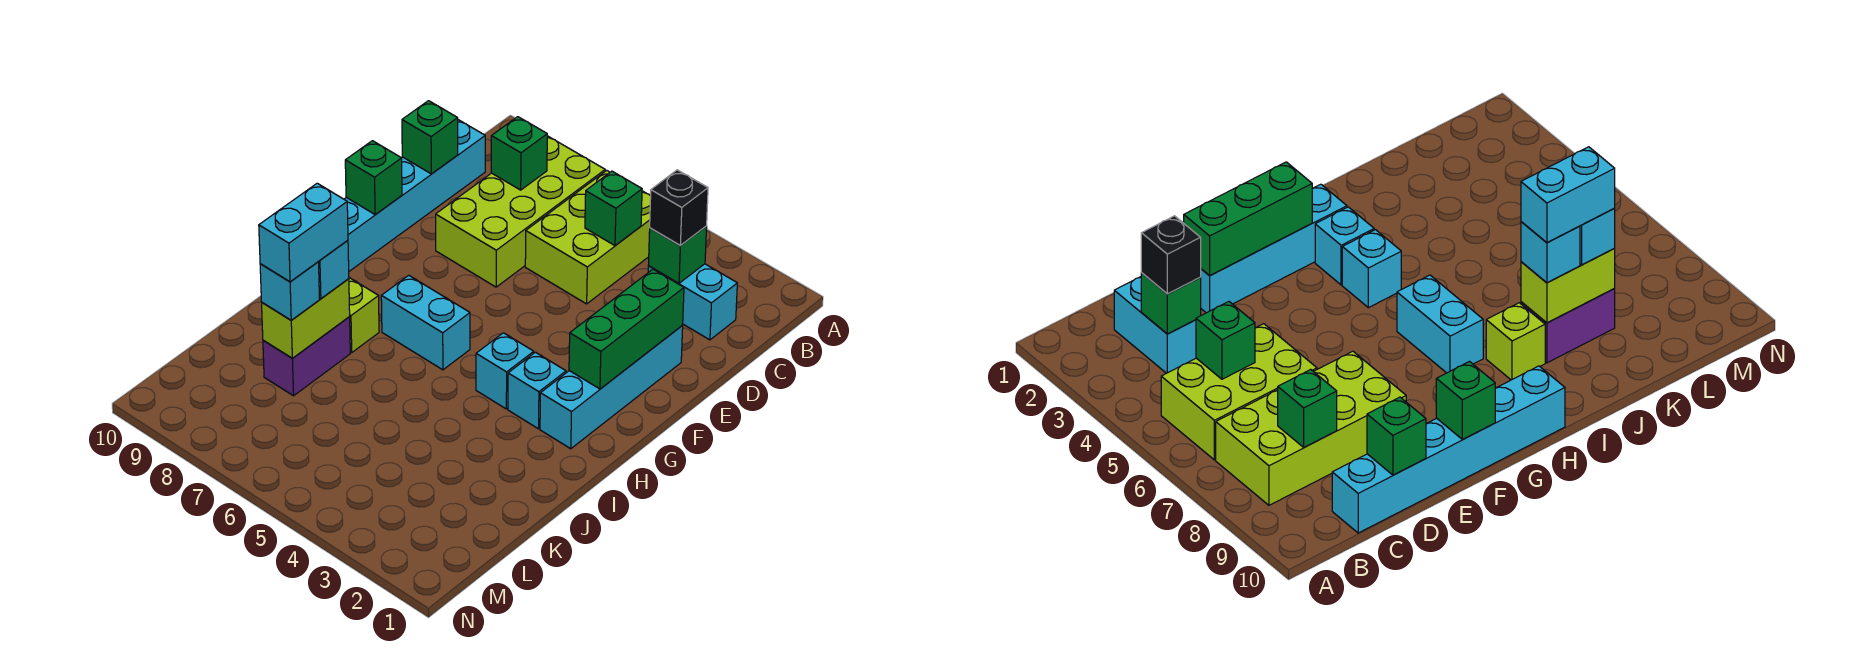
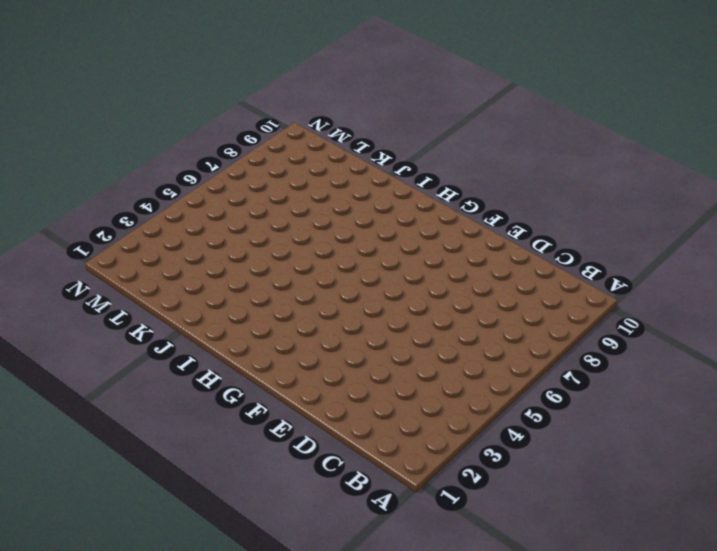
none -> lime 2x3 brick [525,170,651,304]
none -> lime 2x4 brick [436,136,605,287]
none -> cyan 1x2 brick [648,264,737,340]

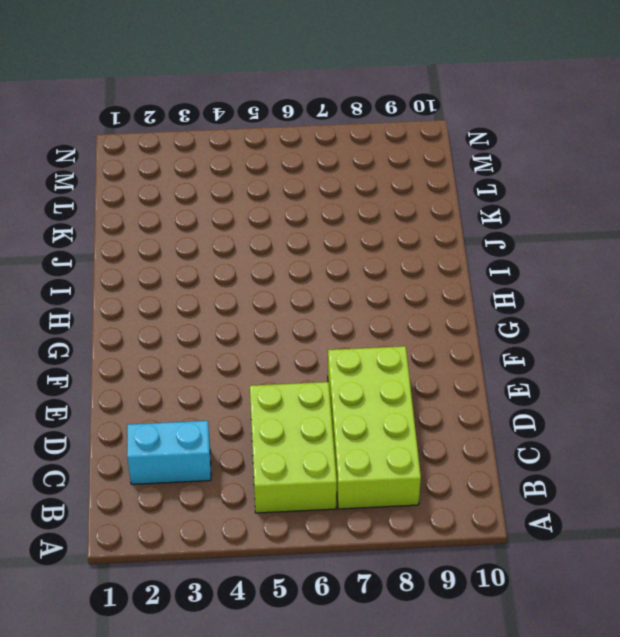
none -> cyan 1x6 brick [344,120,485,271]
none -> cyan 1x4 brick [540,326,683,449]
none -> cyan 1x1 brick [508,352,566,429]

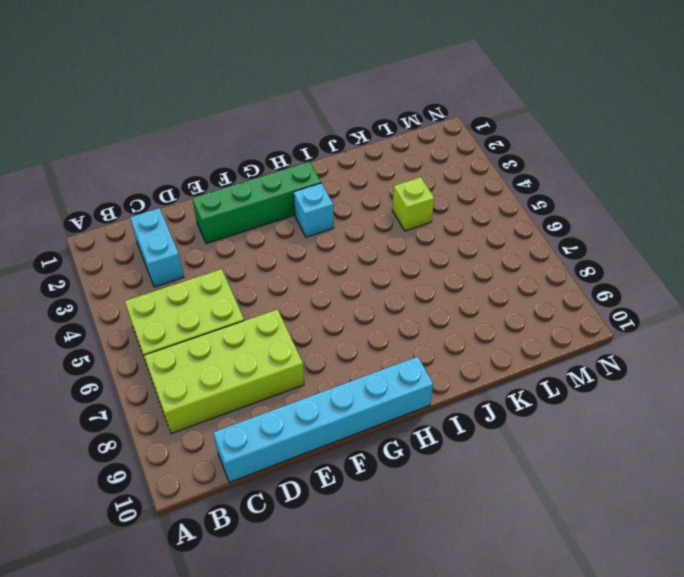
green 1x4 brick [192,162,321,244] -> cyan 1x4 brick [540,326,683,449]
lime 1x1 brick [392,177,434,231] -> lime 1x1 brick moved to [349,278,379,352]
none -> cyan 1x1 brick [476,333,534,409]
none -> cyan 1x2 brick [381,275,470,370]
none -> purple 1x2 brick [263,317,350,396]

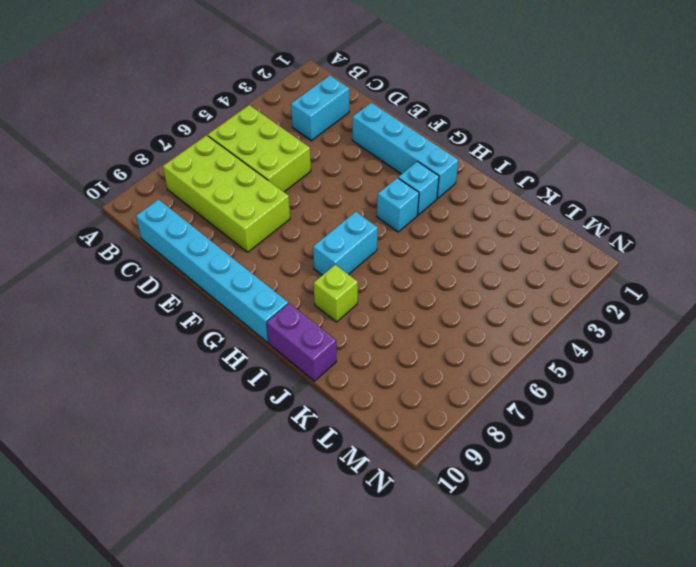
purple 1x2 brick [267,303,336,381] -> purple 1x2 brick moved to [263,317,350,396]
none -> green 1x1 brick [648,226,707,283]
none -> green 1x1 brick [585,171,642,246]
none -> green 1x1 brick [491,117,547,190]

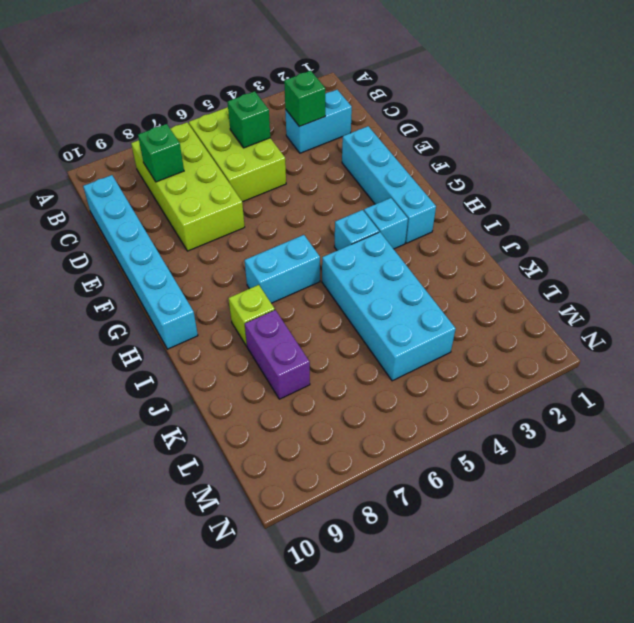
cyan 2x4 brick [322,232,456,381] -> none
none -> green 1x1 brick [402,101,458,174]
none -> green 1x3 brick [569,269,684,389]
none -> green 1x1 brick [345,141,402,215]

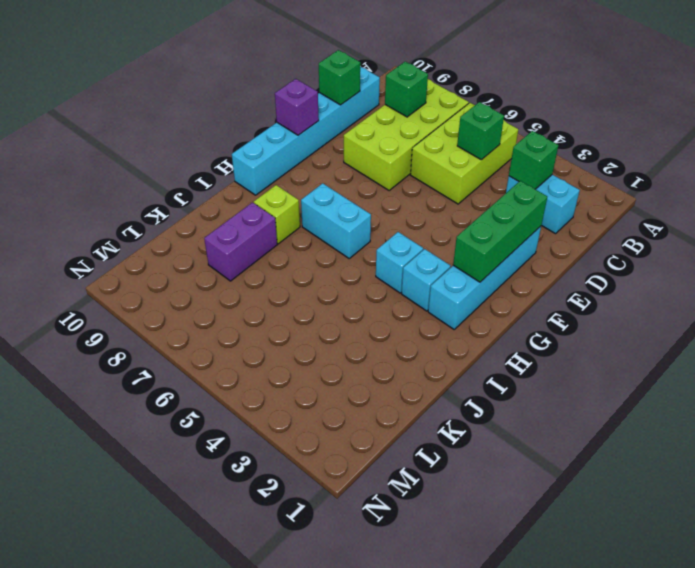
purple 1x1 brick [275,79,319,135] -> green 1x1 brick [345,141,402,215]
none -> lime 1x2 brick [262,279,350,358]
none -> black 1x1 brick [650,170,708,245]
none -> cyan 1x1 brick [318,240,349,299]

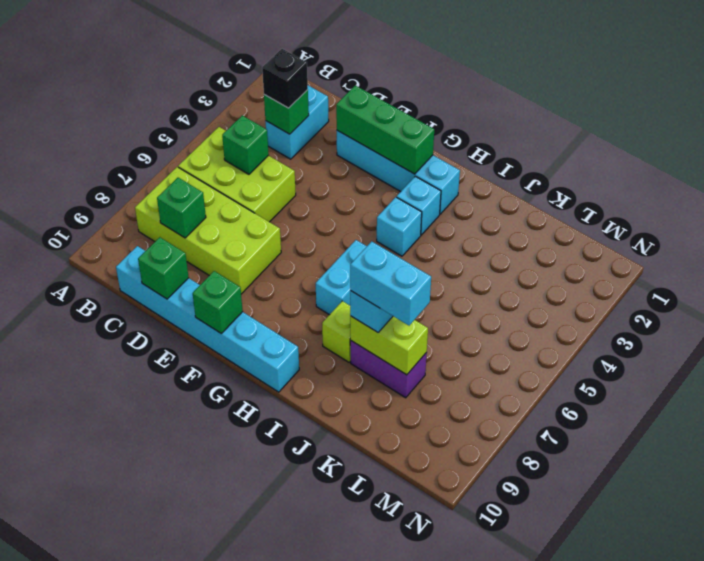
none -> cyan 1x1 brick [260,262,319,320]

